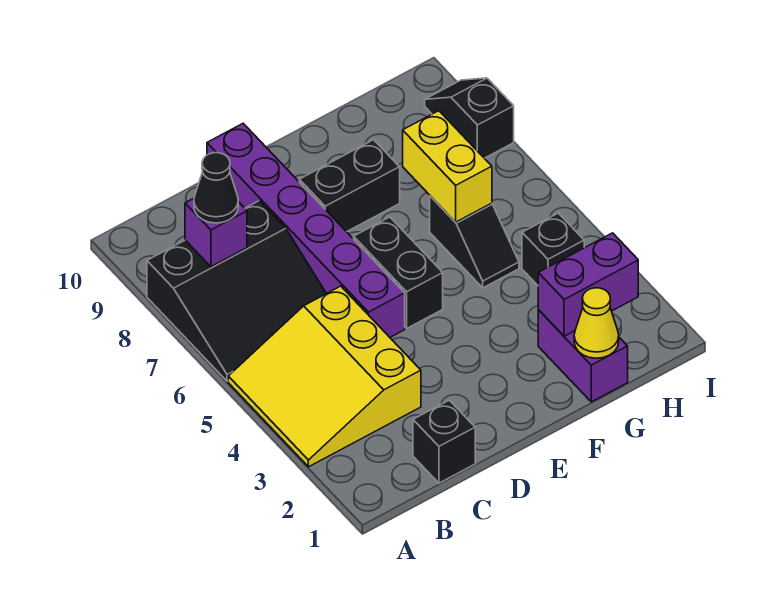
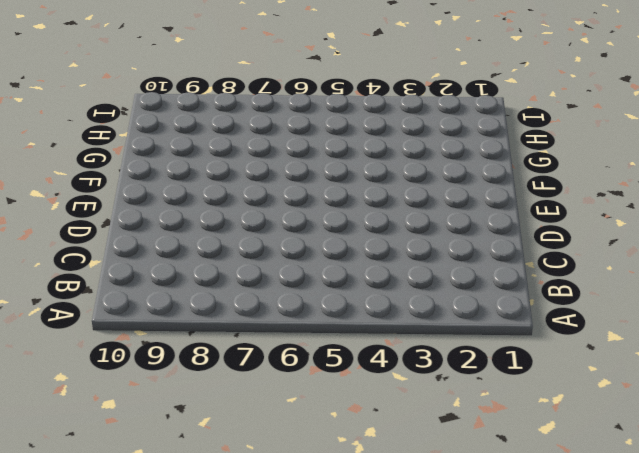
none -> yellow 3x3 slope [228,286,421,467]
none -> black 3x3 slope [147,201,326,381]
none -> black 1x1 brick [413,400,475,483]

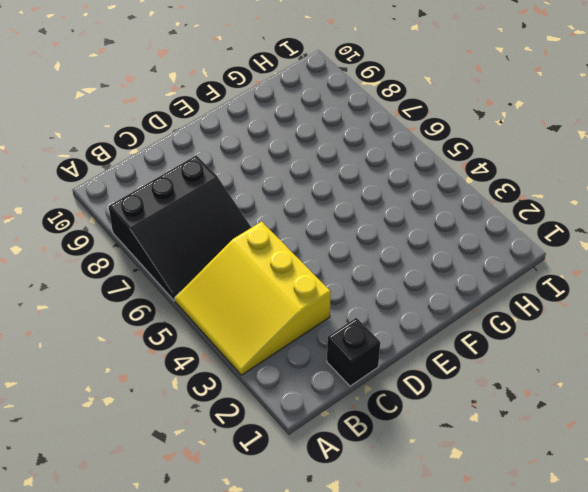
none -> purple 1x6 brick [207,124,405,337]
none -> black 1x2 brick [354,217,443,328]
none -> black 1x2 brick [299,140,400,232]

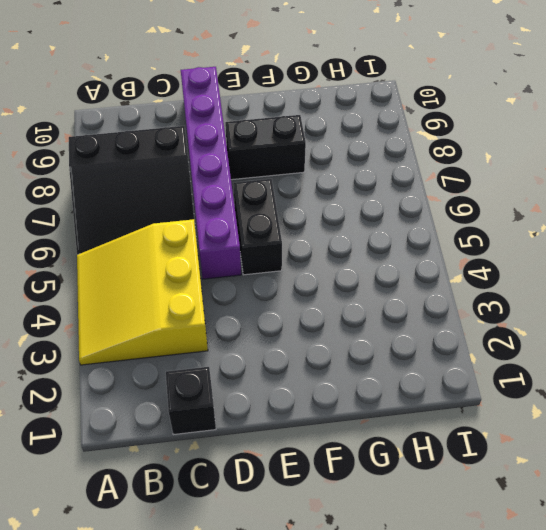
none -> purple 1x2 brick [538,310,628,402]
none -> black 1x2 slope [430,196,519,288]
none -> black 1x1 brick [522,213,584,285]

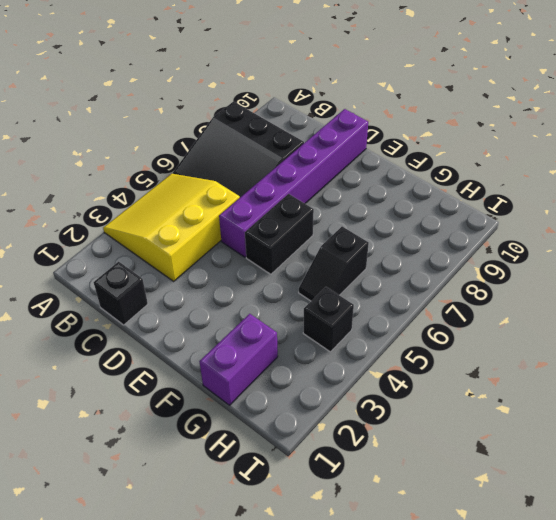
none -> black 1x2 brick [299,140,400,232]
none -> black 1x2 slope [425,78,514,158]
none -> purple 1x1 brick [185,198,247,267]

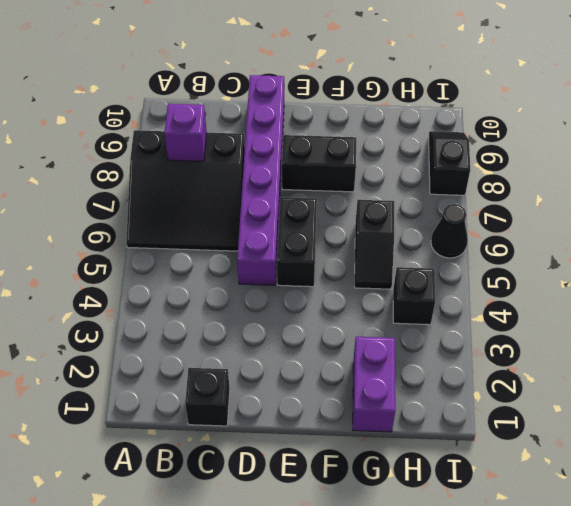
black 1x1 cone [431,204,468,258] -> black 1x1 cone moved to [194,153,238,223]
none -> yellow 3x3 slope [228,286,421,467]
none -> yellow 1x1 cone [574,288,619,358]
none -> purple 1x2 brick [538,233,638,336]

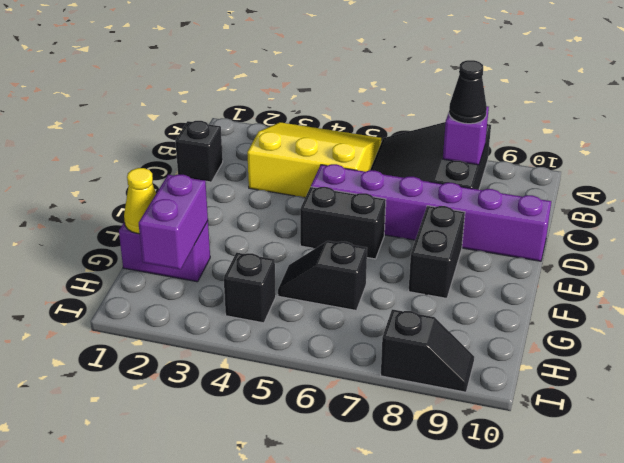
none -> yellow 1x2 brick [403,111,492,222]

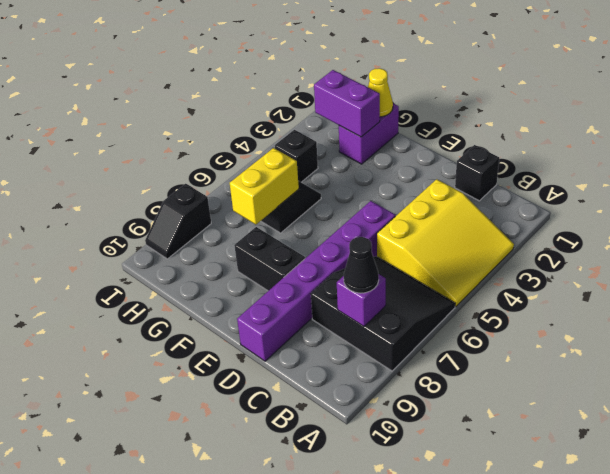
none -> black 1x2 brick [354,217,443,328]

